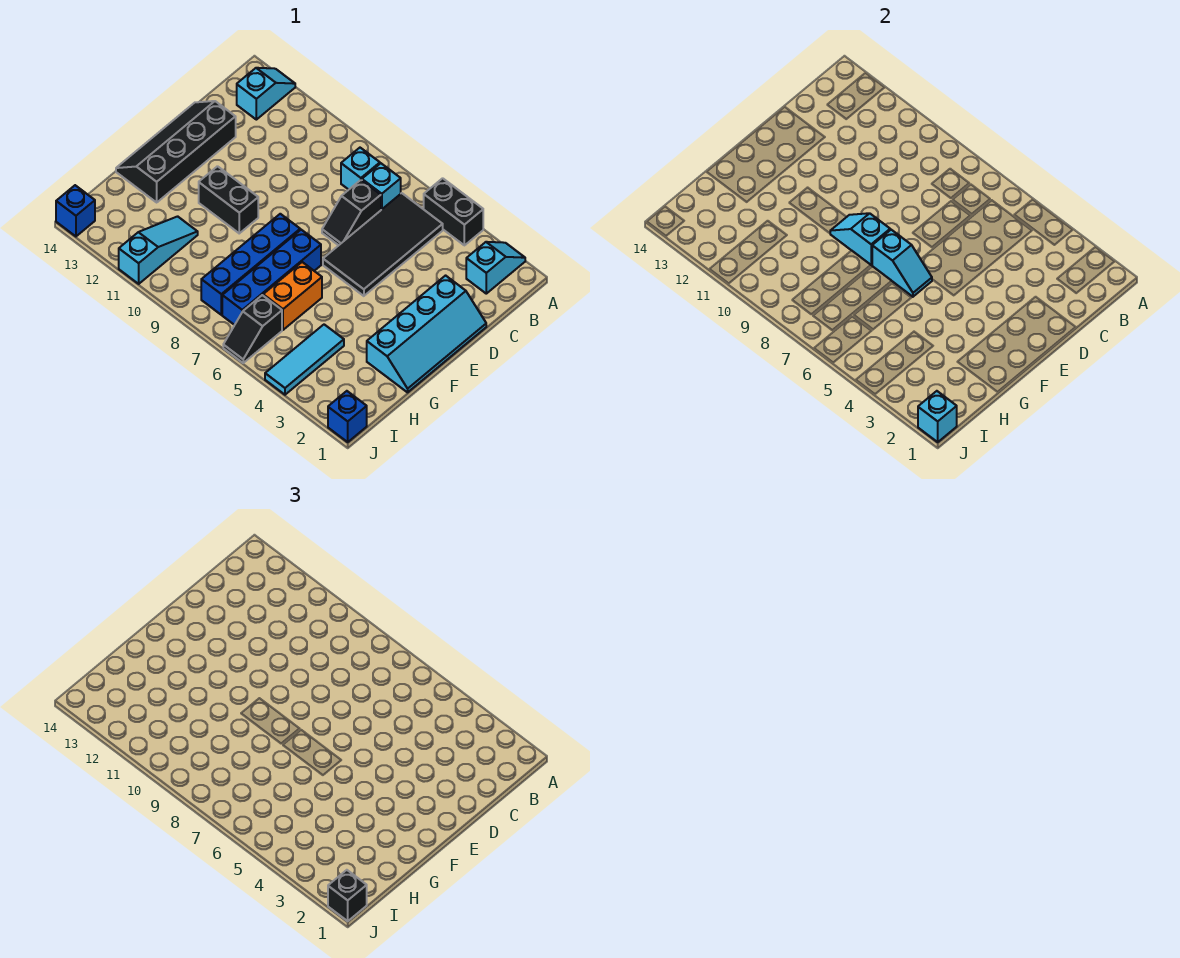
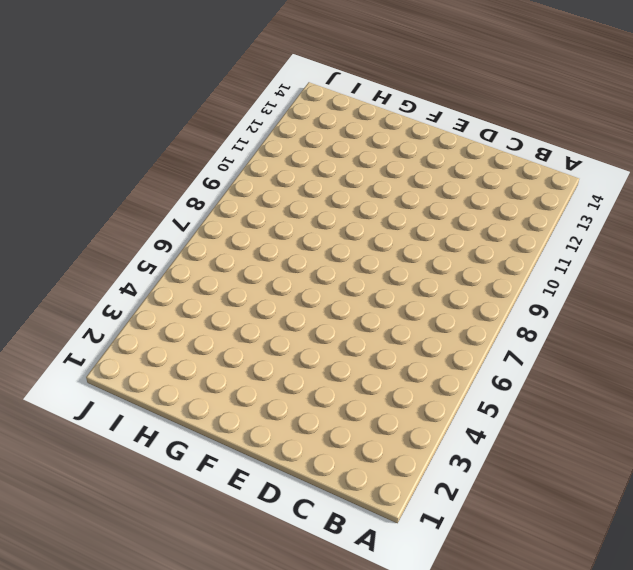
none -> cyan 1x2 slope [466,242,525,294]
none -> black 1x2 brick [424,178,483,245]
none -> cyan 1x2 slope [237,68,295,120]

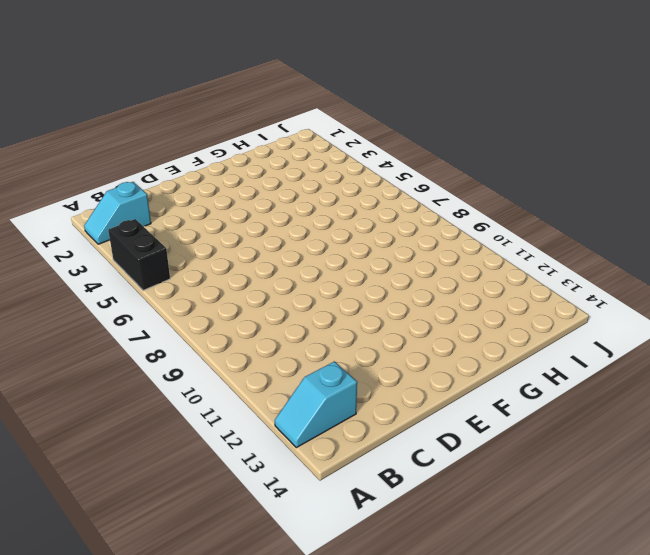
none -> black 2x4 tile [323,193,443,296]
none -> cyan 1x1 brick [362,163,401,210]
none -> cyan 1x1 brick [341,148,380,190]

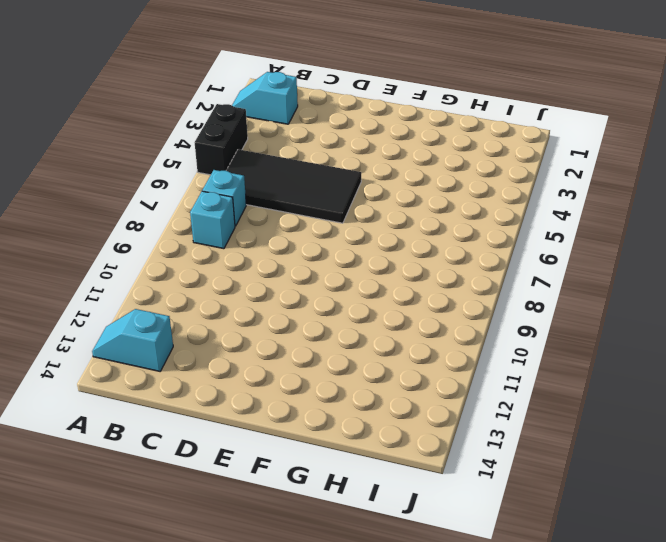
none -> black 1x2 slope [322,180,381,245]
none -> cyan 2x4 slope [367,276,486,392]
none -> black 2x4 slope [116,101,236,202]

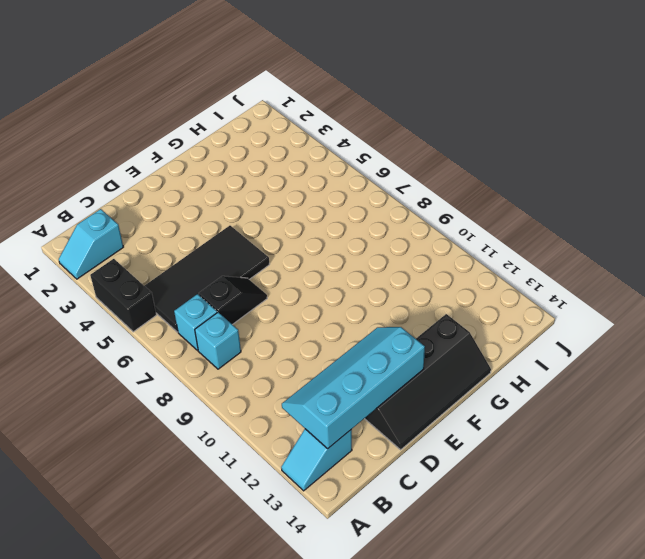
cyan 2x4 slope [282,327,425,448] -> cyan 2x4 slope moved to [367,276,486,392]
none -> blue 1x4 brick [222,230,321,325]
none -> blue 1x4 brick [201,214,300,315]
none -> black 1x2 brick [199,166,258,233]

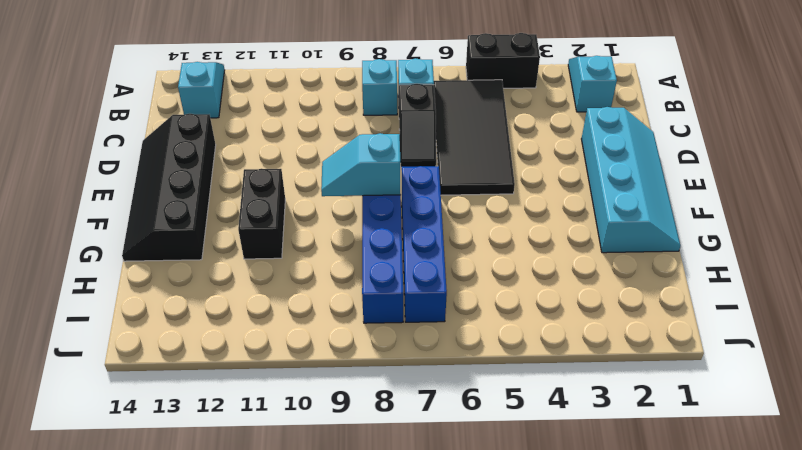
black 1x2 brick [238,169,285,259] -> black 1x2 brick turned to [199,166,258,233]
none -> orange 1x2 brick [263,262,322,330]
none -> cyan 1x3 tile [265,325,344,395]
none -> cyan 1x3 slope [119,216,198,284]

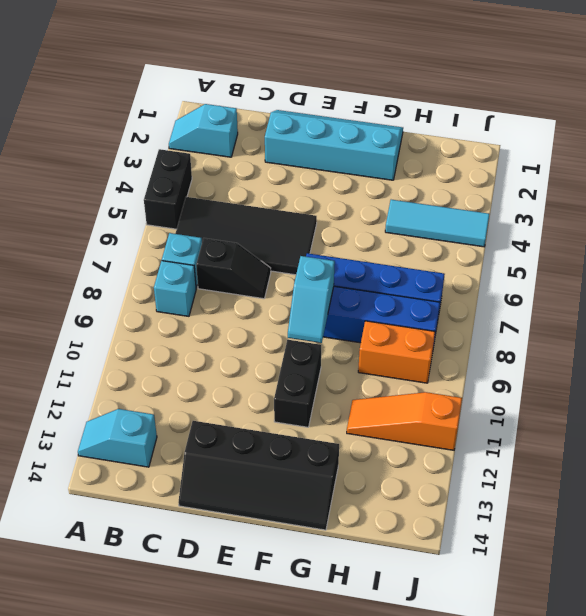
orange 1x2 brick [358,321,435,383] -> orange 1x2 brick moved to [263,262,322,330]
orange 1x3 slope [347,392,462,450] -> cyan 1x3 slope [119,216,198,284]
none -> black 1x2 slope [223,295,282,363]
none -> blue 1x1 brick [328,391,367,442]
none -> blue 1x1 brick [56,185,95,236]

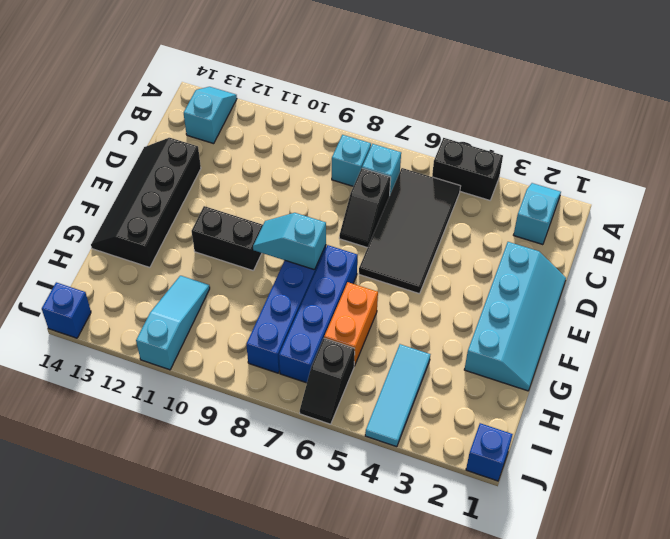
none -> cyan 1x2 slope [872,230,932,297]
none -> cyan 1x1 brick [918,391,957,442]
none -> black 1x1 brick [328,870,367,921]

